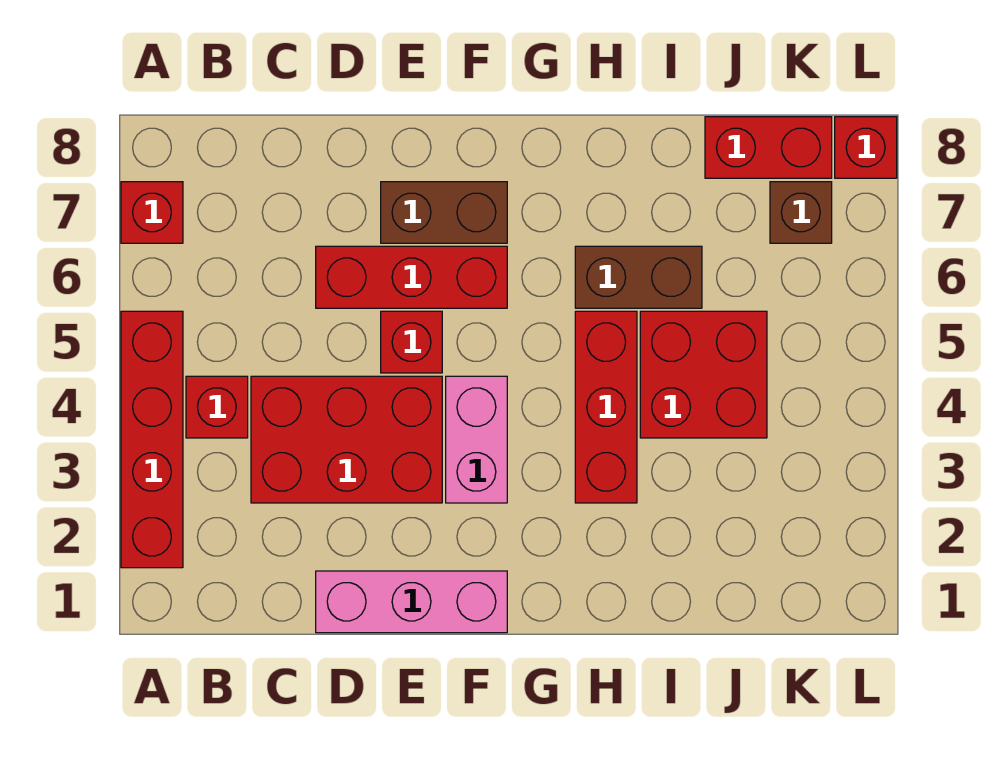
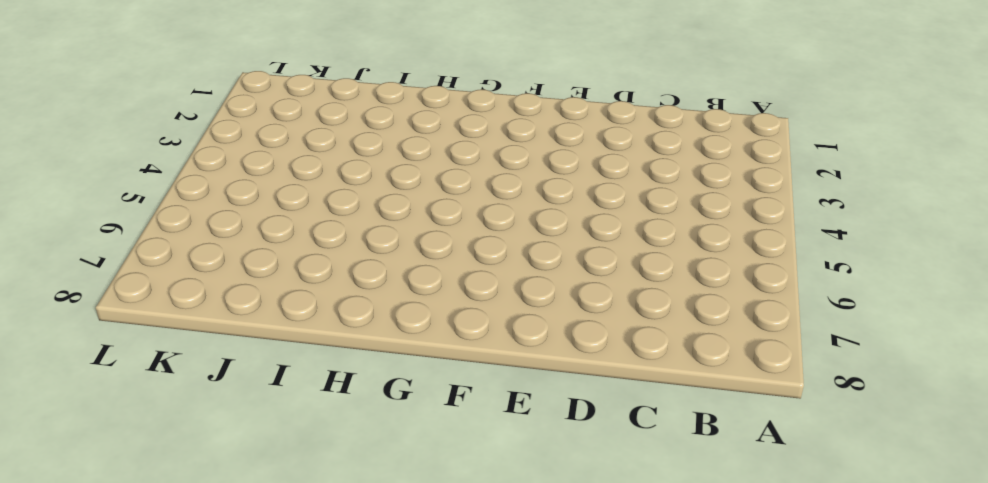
none -> red 1x4 brick [121,311,183,568]
none -> red 1x1 brick [121,182,183,243]
none -> red 1x1 brick [186,376,248,438]

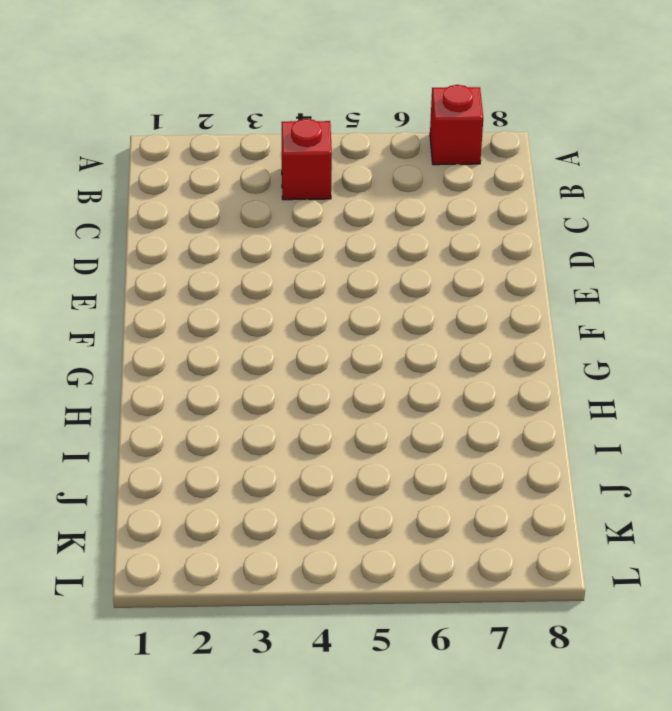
none -> red 1x4 brick [121,311,183,568]
none -> red 2x3 brick [251,376,442,503]
none -> pink 1x3 brick [316,571,507,633]

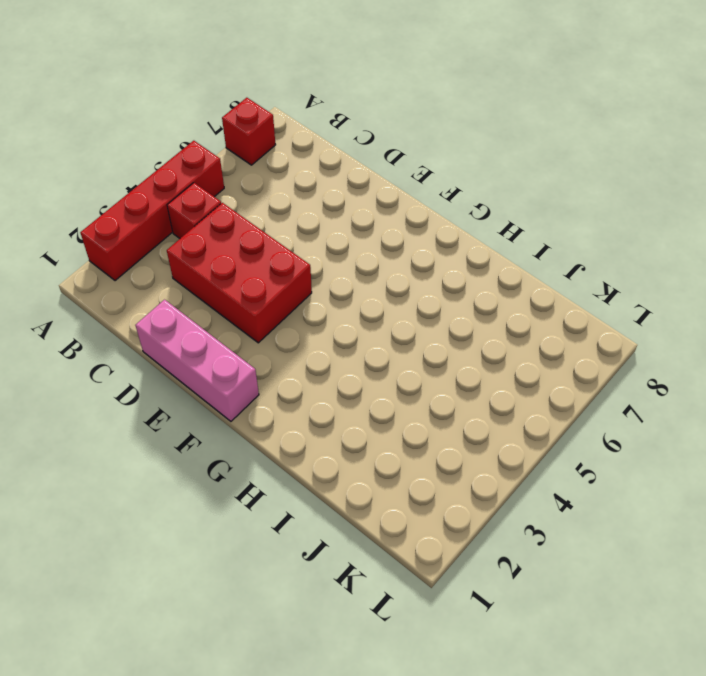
none -> red 1x3 brick [316,246,507,308]
none -> red 1x1 brick [381,311,442,373]
none -> brown 1x2 brick [381,182,507,243]

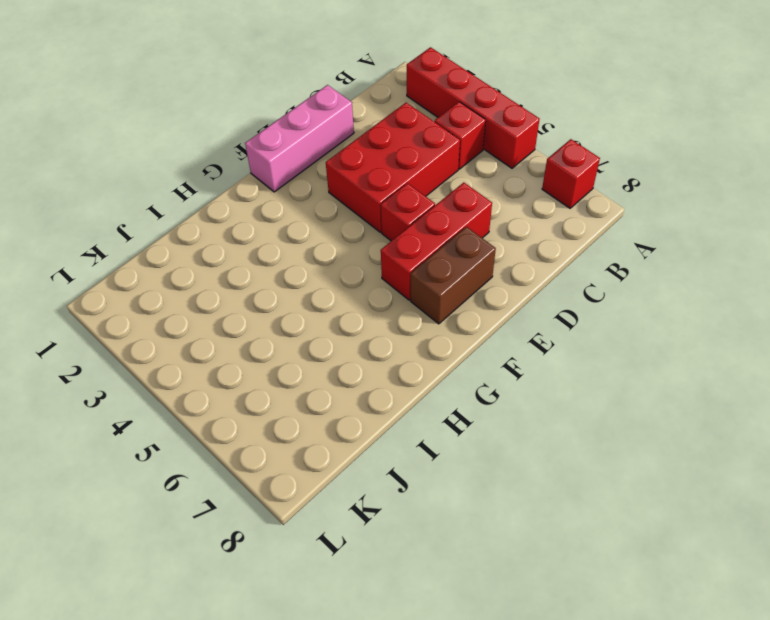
none -> pink 1x2 brick [446,376,507,503]
none -> red 1x3 brick [575,311,637,503]
none -> brown 1x2 brick [575,246,702,308]

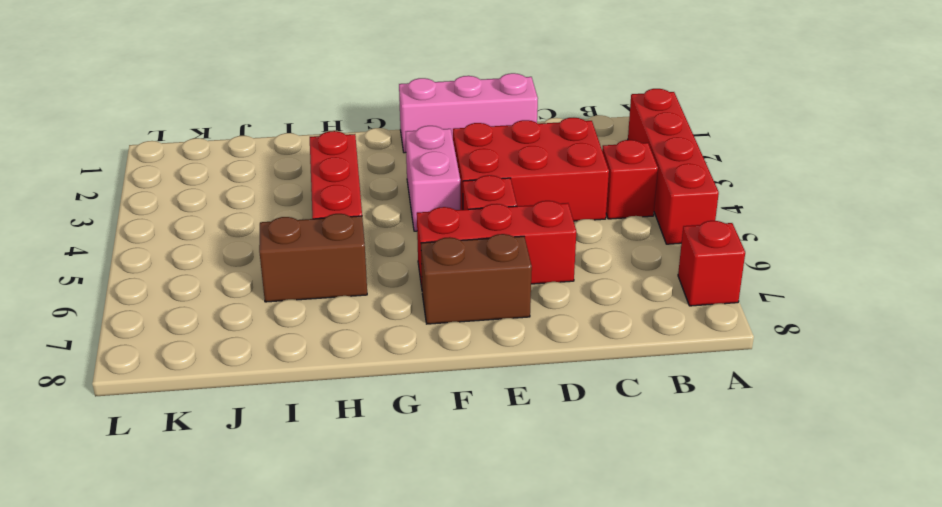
none -> red 2x2 brick [640,311,767,438]
none -> red 1x2 brick [705,117,832,178]
none -> brown 1x1 brick [770,182,832,243]

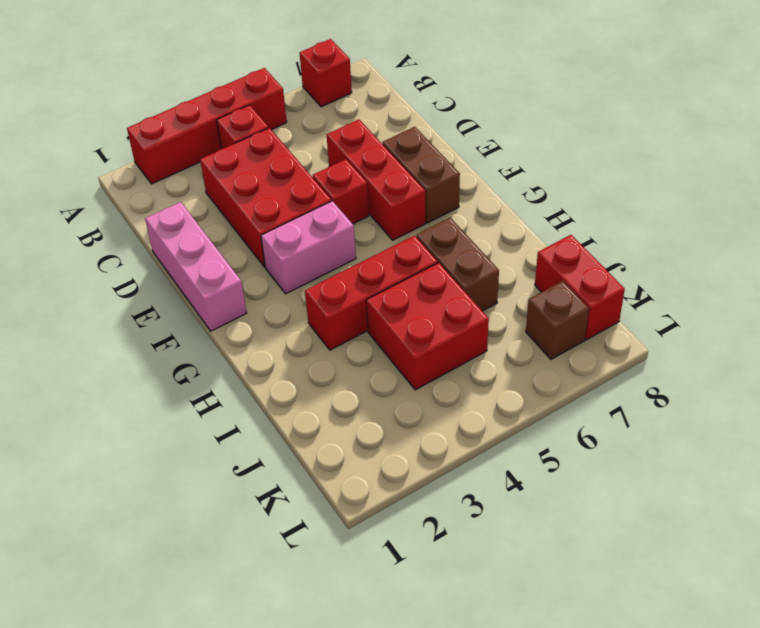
none -> red 1x1 brick [835,117,897,178]

